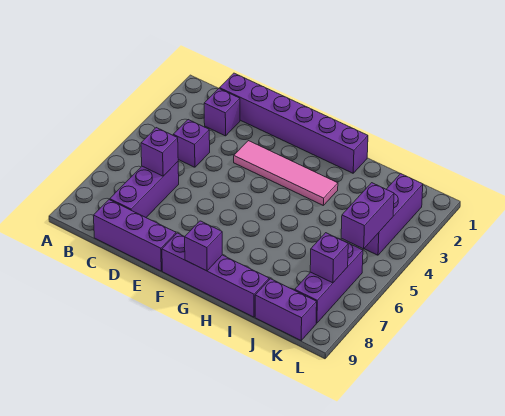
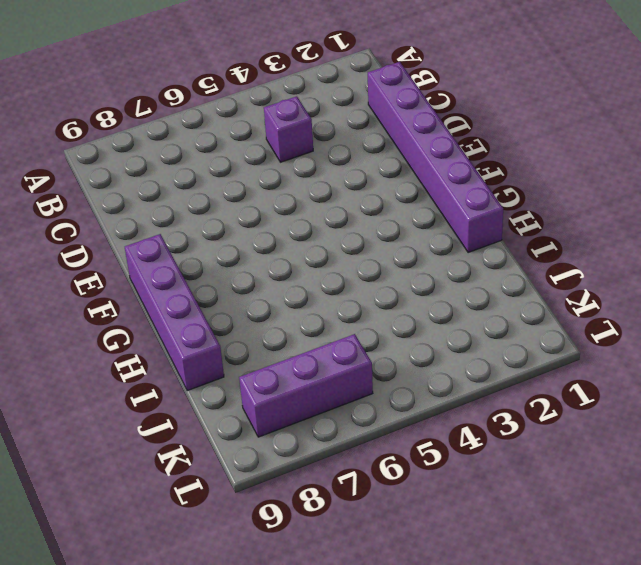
none -> purple 1x1 brick [204,89,240,136]
none -> purple 1x3 brick [110,162,179,217]
none -> purple 1x3 brick [93,200,176,271]

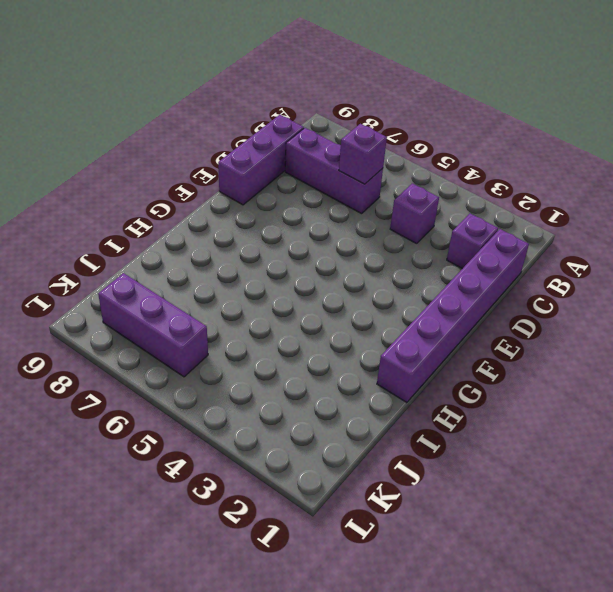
none -> pink 1x4 tile [234,141,338,205]
none -> purple 1x4 brick [162,233,269,317]
none -> purple 1x2 brick [255,279,317,340]

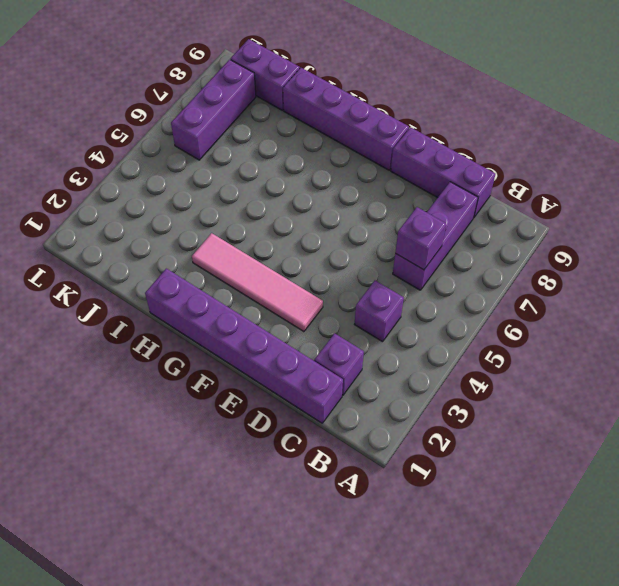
none -> purple 1x3 brick [364,174,423,255]
none -> purple 1x1 brick [185,221,222,271]
none -> purple 1x2 brick [341,183,394,249]

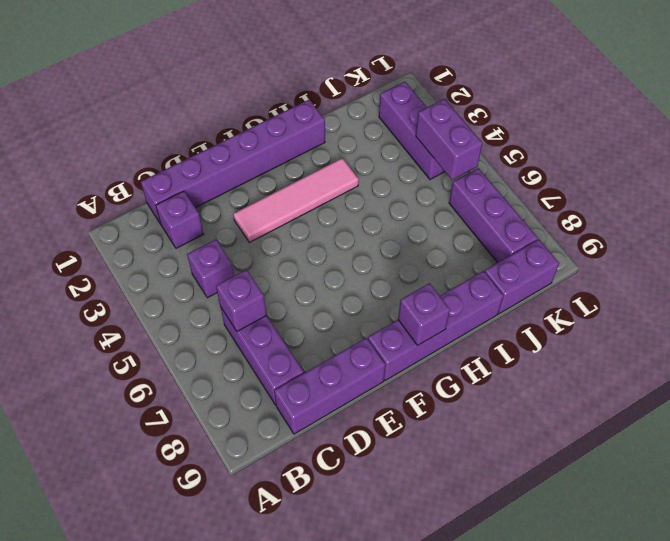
none -> purple 1x1 brick [310,233,348,283]

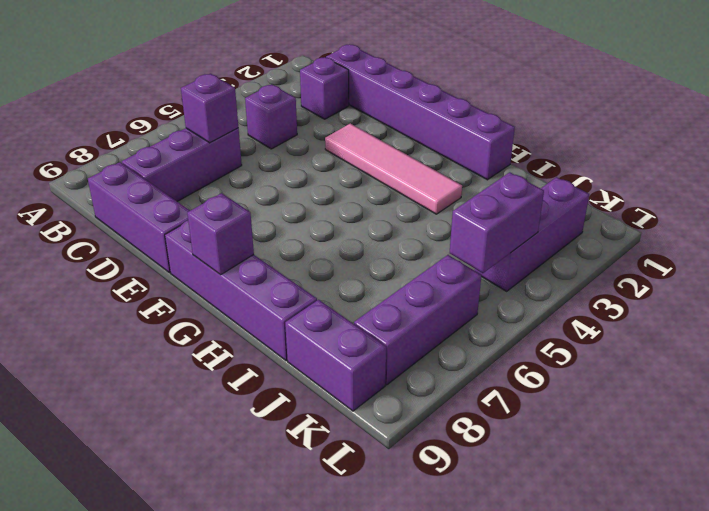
none -> purple 1x1 brick [310,233,348,283]

